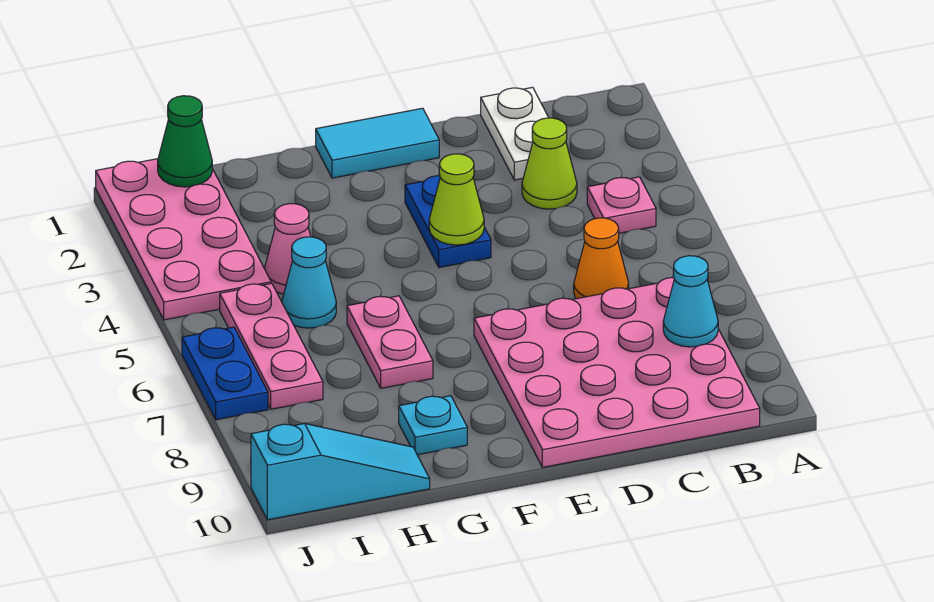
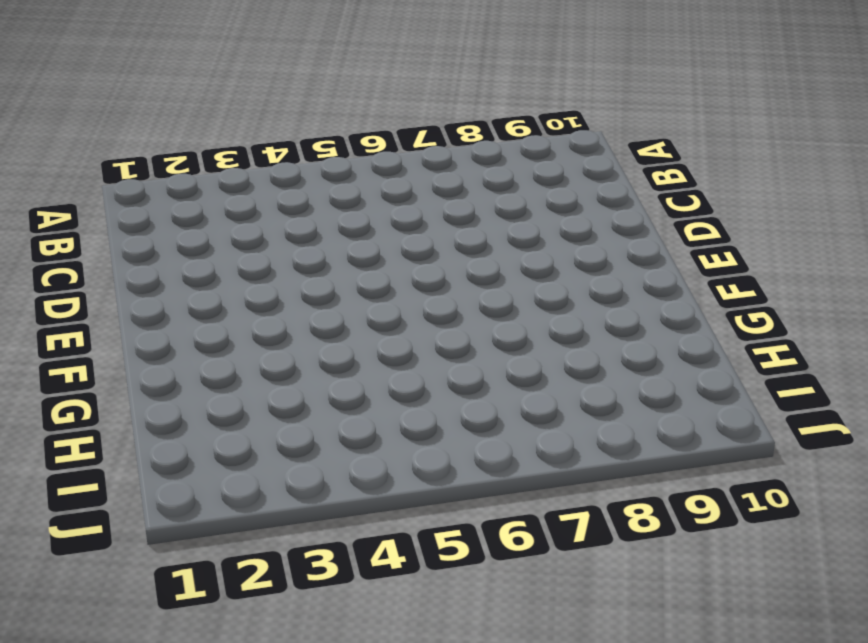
none -> pink 1x1 plate [587,177,656,233]
none -> pink 4x4 plate [474,277,760,467]
none -> white 1x2 plate [481,87,549,180]

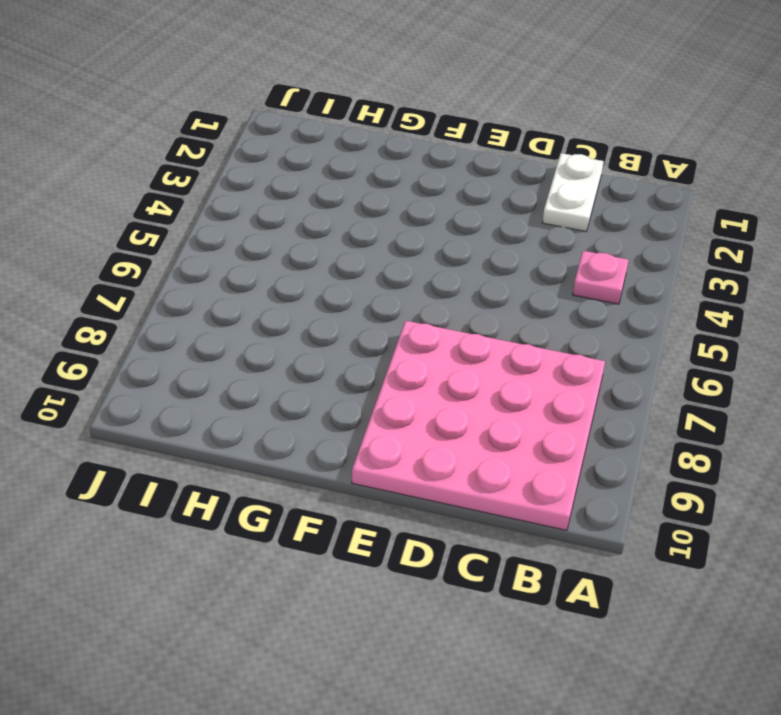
none -> lime 1x1 cone [522,118,577,209]
none -> orange 1x1 cone [574,218,629,299]
none -> cyan 1x2 tile [316,108,439,178]

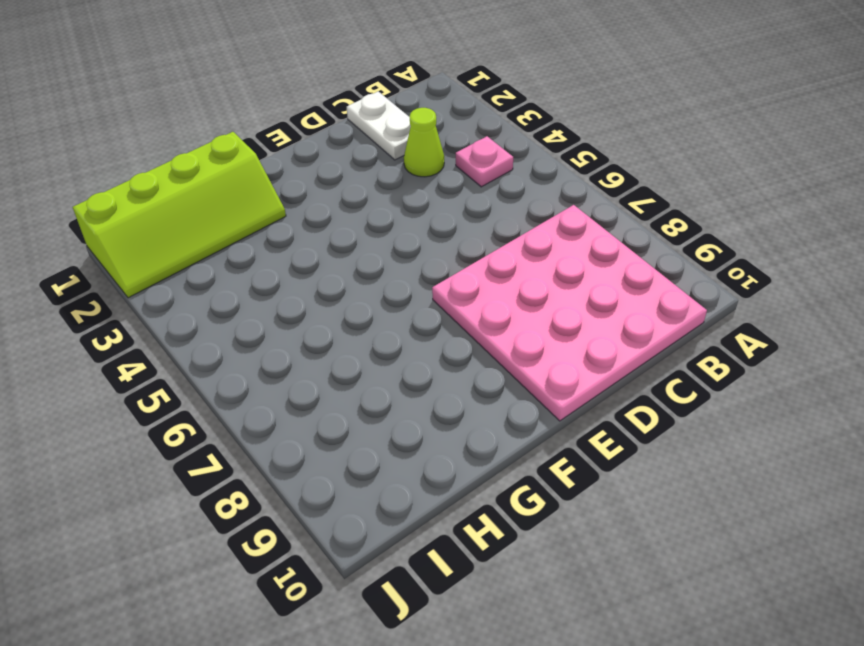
lime 2x4 slope [73,132,286,298] -> pink 2x4 plate [96,159,271,320]
none -> orange 1x1 cone [574,218,629,299]
none -> cyan 1x2 tile [316,108,439,178]
none -> blue 1x2 plate [405,175,491,268]

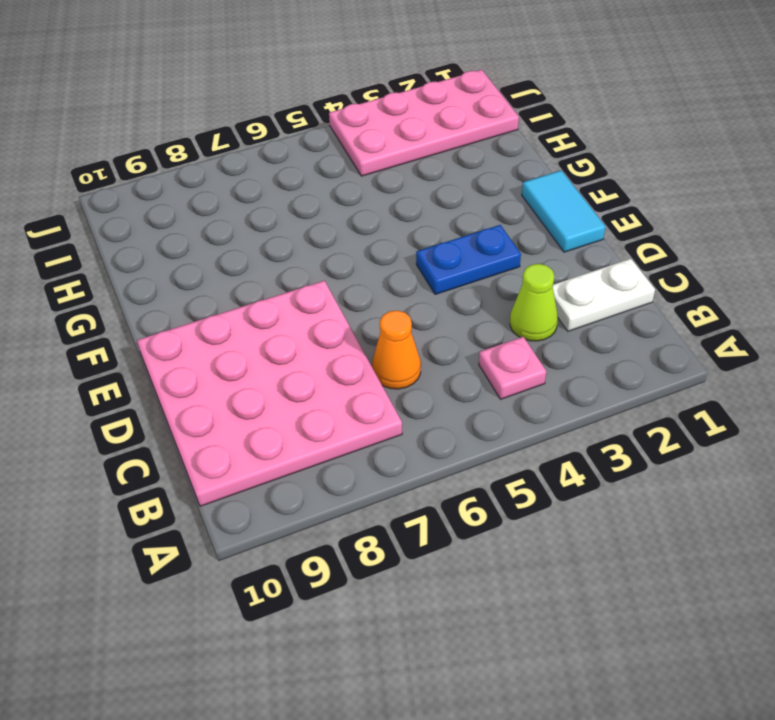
none -> pink 1x2 plate [347,296,433,388]
none -> cyan 1x1 plate [399,396,467,455]
none -> pink 1x1 cone [264,204,311,294]

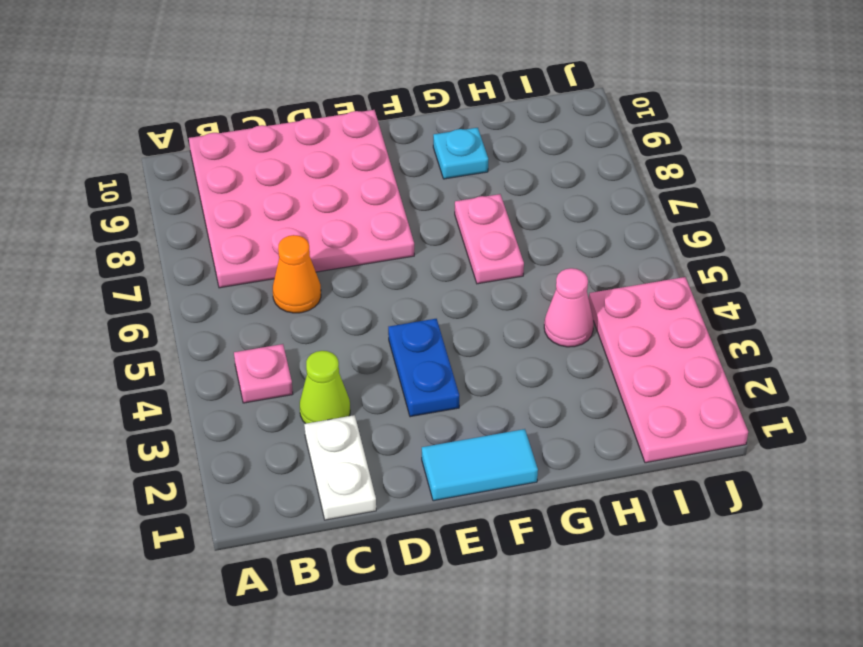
none -> cyan 1x1 cone [282,237,336,328]
none -> cyan 1x3 slope [251,423,430,520]
none -> pink 1x3 plate [220,283,323,409]

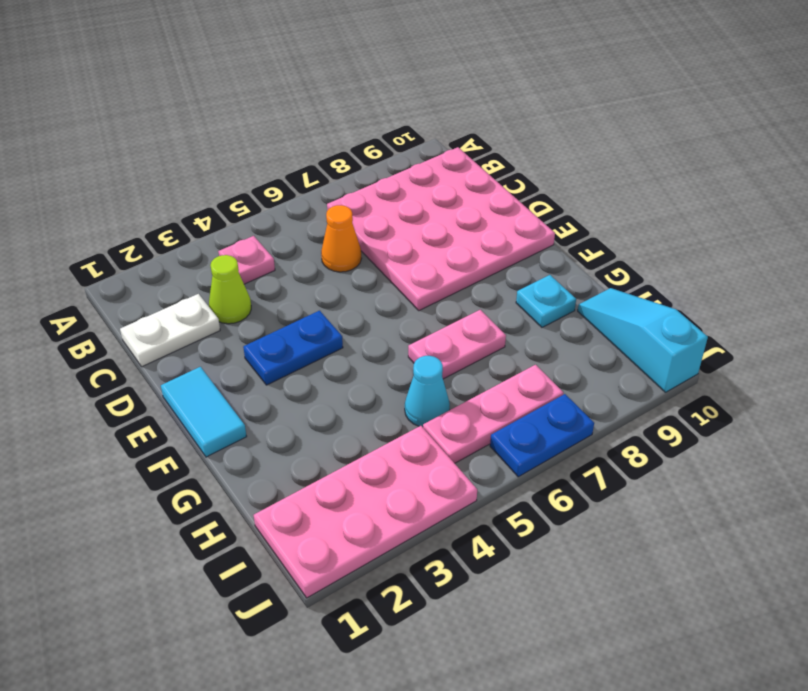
none -> pink 1x1 cone [264,204,311,294]
none -> cyan 1x1 cone [663,256,718,347]
none -> lime 1x1 cone [429,154,484,245]

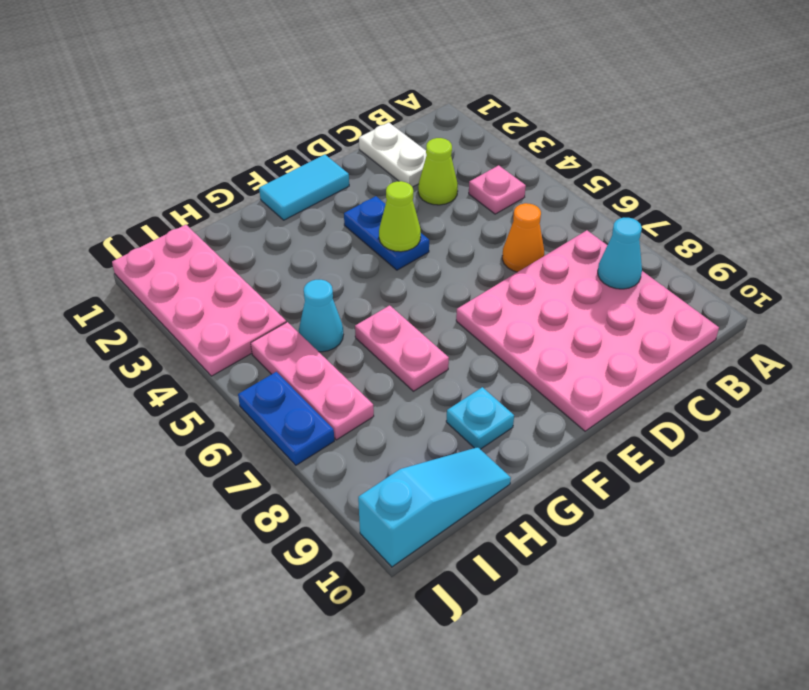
none -> pink 1x1 cone [264,204,311,294]
none -> green 1x1 cone [158,96,212,187]

